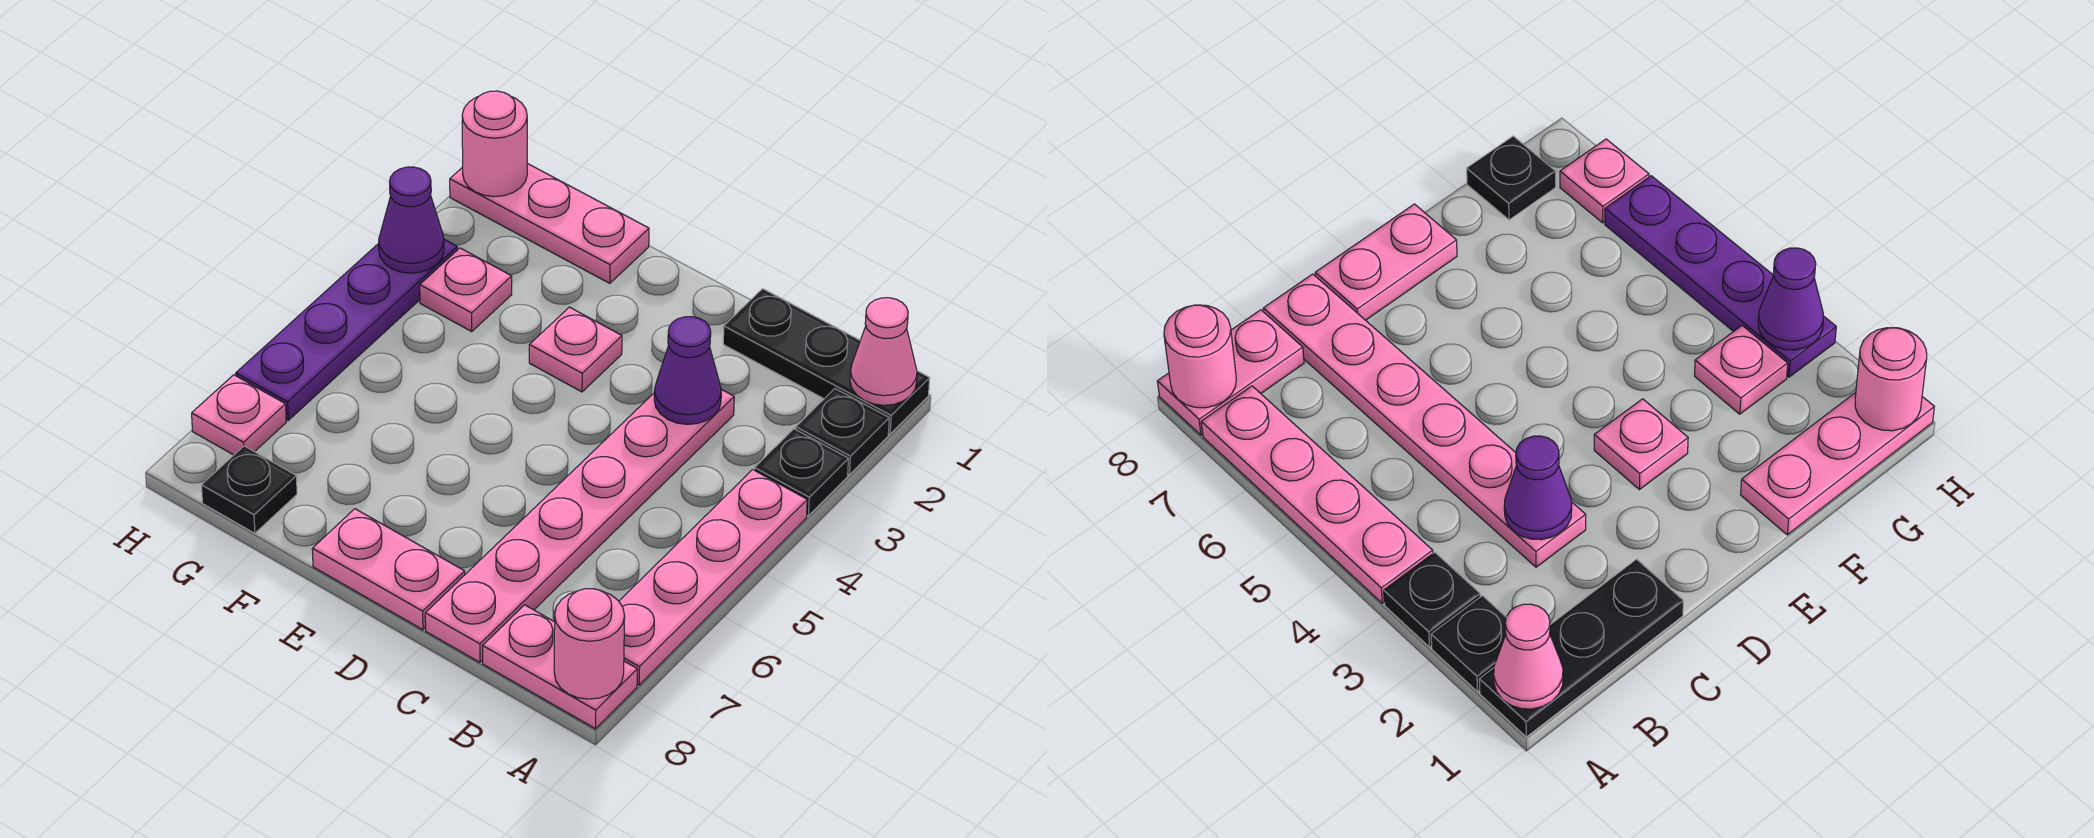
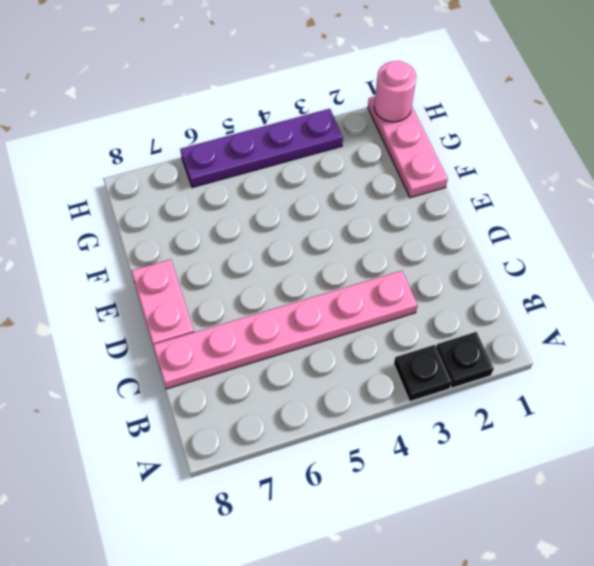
none -> black 1x3 plate [723,289,930,434]
none -> pink 1x4 plate [619,470,807,685]
none -> pink 1x2 plate [483,605,637,729]

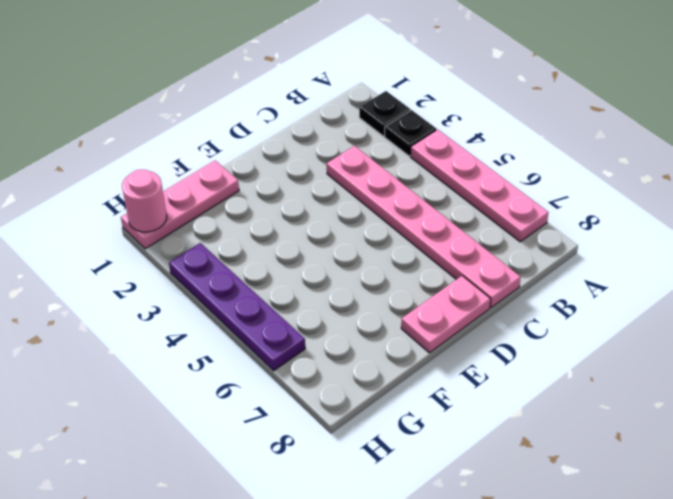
none -> black 1x3 plate [723,289,930,434]
none -> pink 1x2 plate [483,605,637,729]
none -> pink 1x1 plate [529,307,622,392]

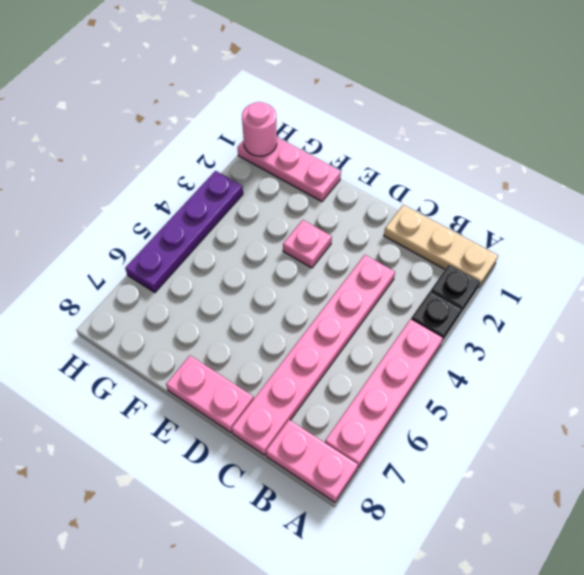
tan 1x3 plate [384,205,498,288] -> black 1x3 plate [723,289,930,434]
none -> pink 1x1 plate [420,248,512,332]
none -> black 1x1 plate [202,446,297,533]
none -> pink 1x1 plate [192,375,286,455]

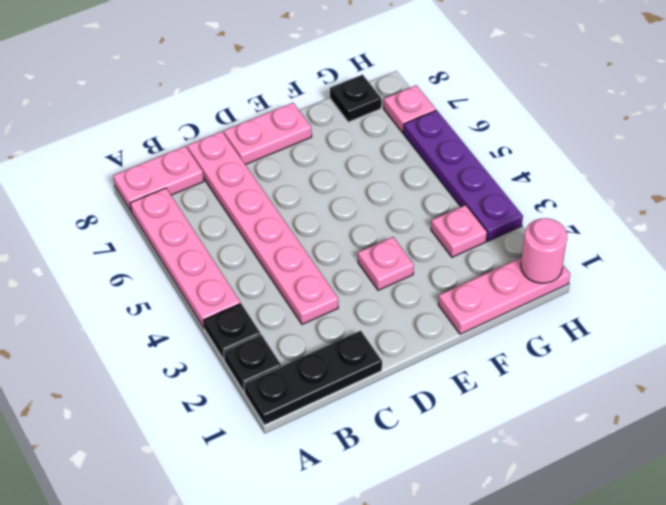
none -> pink 1x1 cone [850,298,917,405]
none -> pink 1x1 round brick [554,589,625,699]
none -> purple 1x1 cone [654,317,721,424]

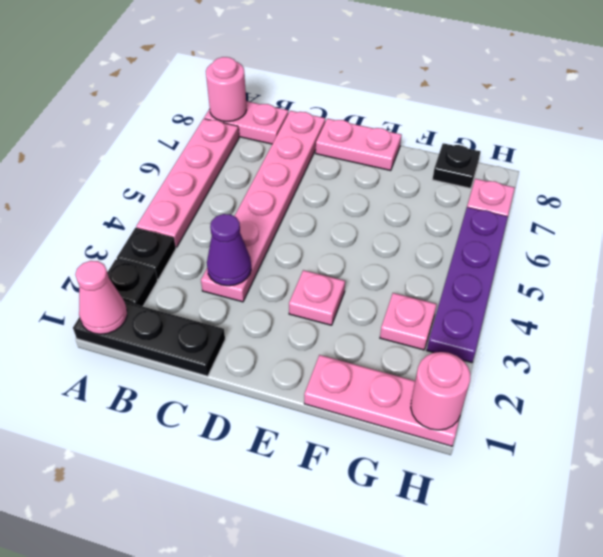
none -> purple 1x1 cone [379,167,444,273]

